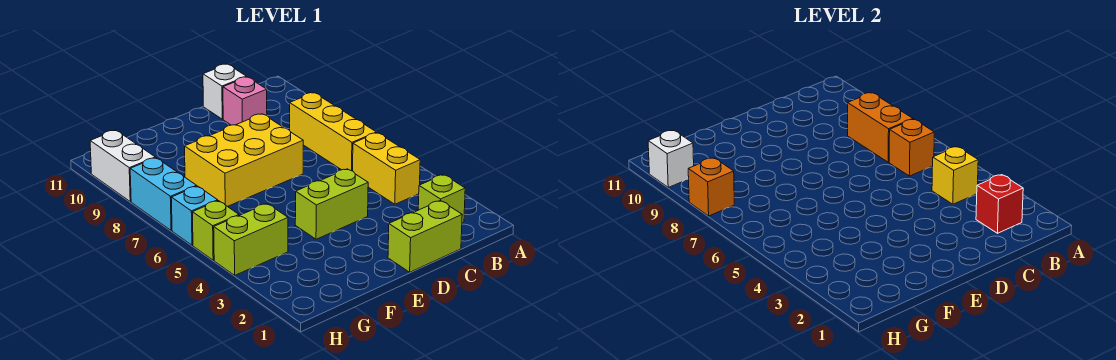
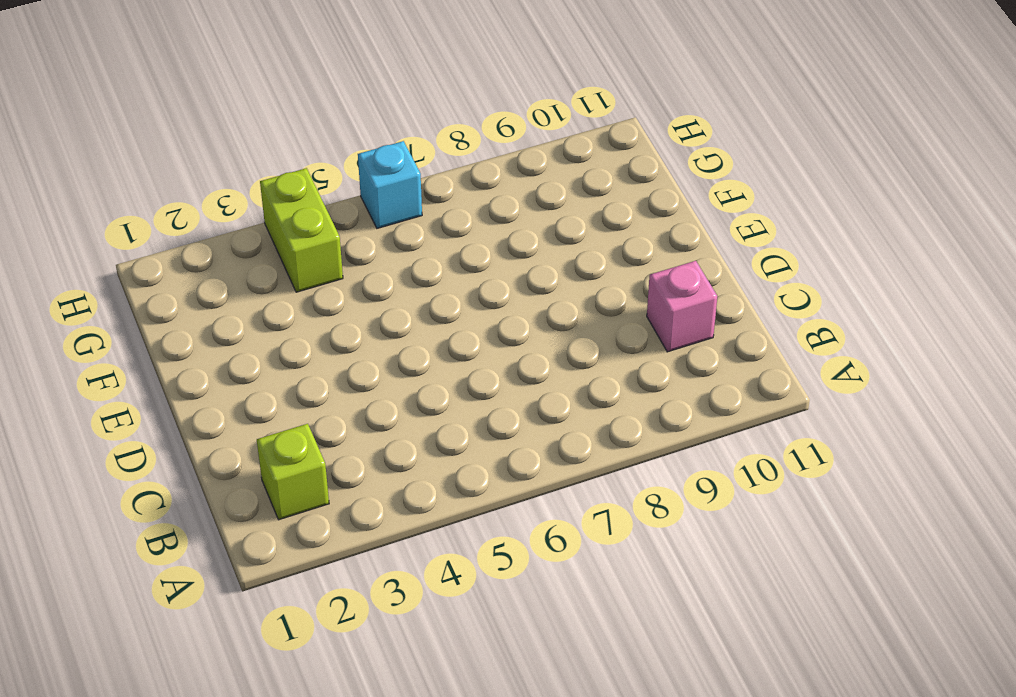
none -> yellow 1x2 brick [353,133,420,204]
none -> yellow 1x3 brick [290,93,376,171]
none -> lime 1x2 brick [388,200,462,272]

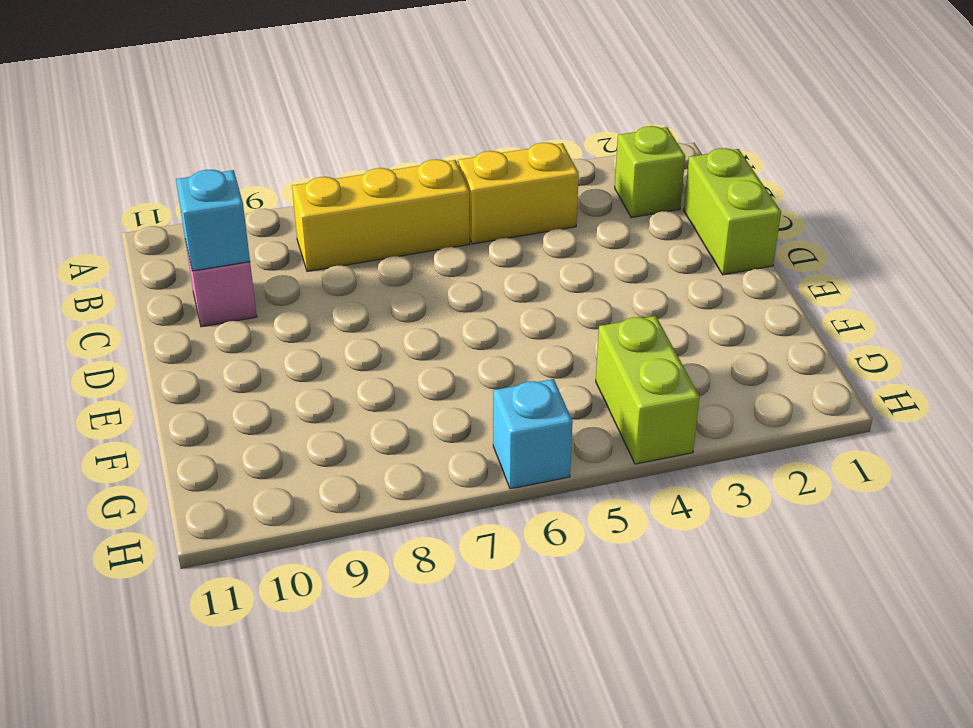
cyan 1x1 brick [176,170,250,271] -> none
none -> white 1x1 brick [203,64,246,119]
none -> lime 1x2 brick [295,169,368,239]
none -> yellow 2x3 brick [185,114,303,207]

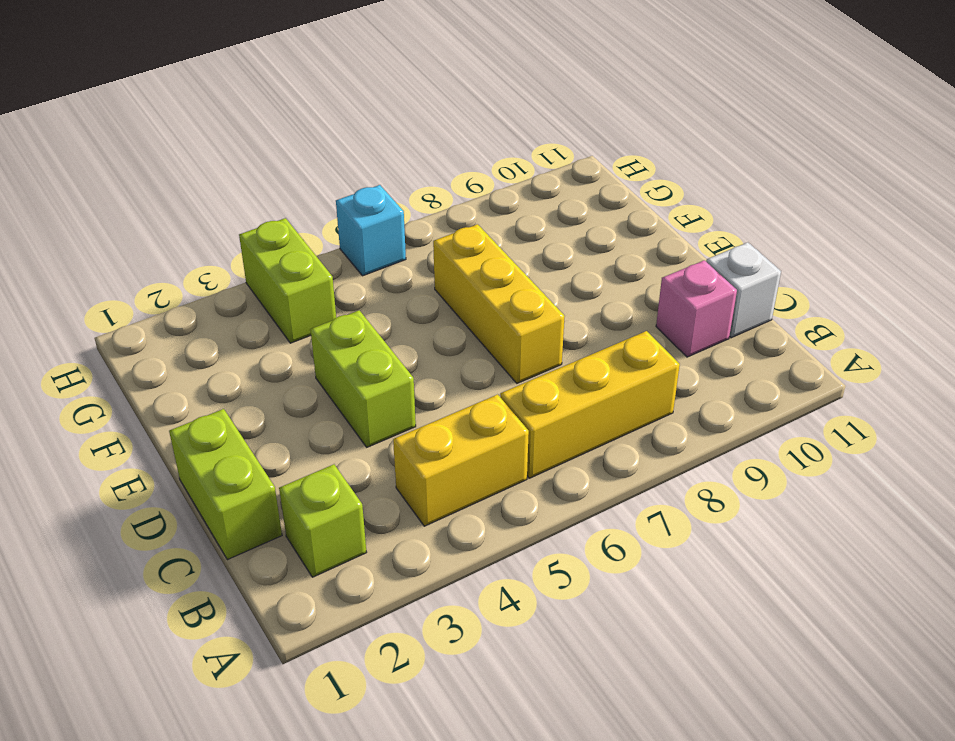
yellow 1x3 brick [433,224,565,383] -> yellow 2x3 brick [185,114,303,207]
none -> lime 1x1 brick [192,201,239,260]
none -> cyan 1x2 brick [130,158,196,230]
none -> white 1x2 brick [90,130,155,202]

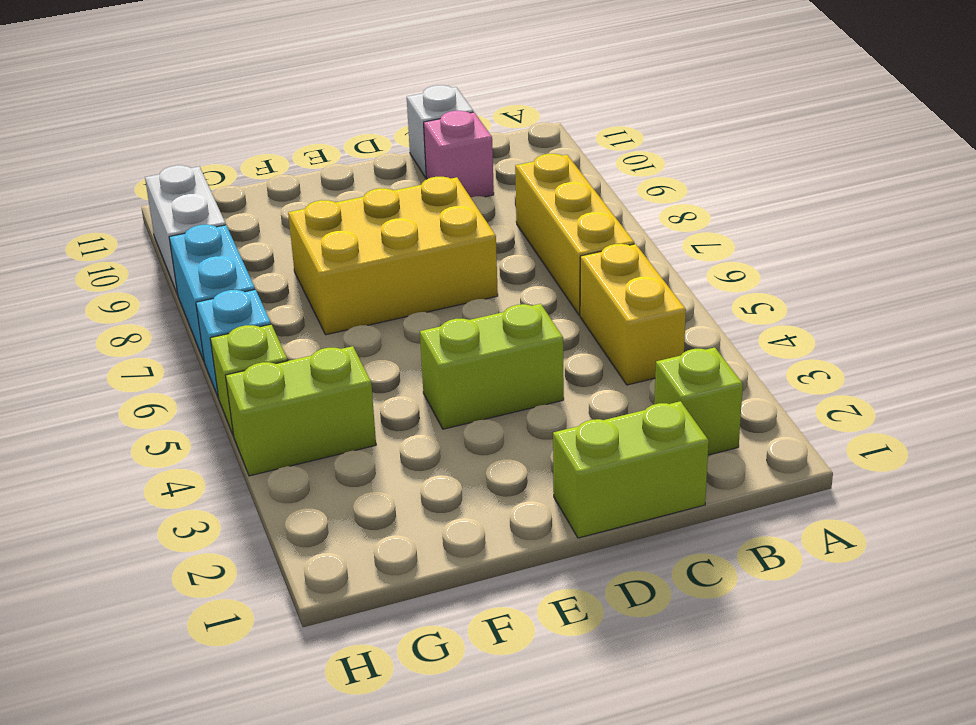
none -> red 1x1 brick [976,175,1023,233]
none -> yellow 1x1 brick [932,147,978,204]
none -> orange 1x1 brick [889,119,934,176]

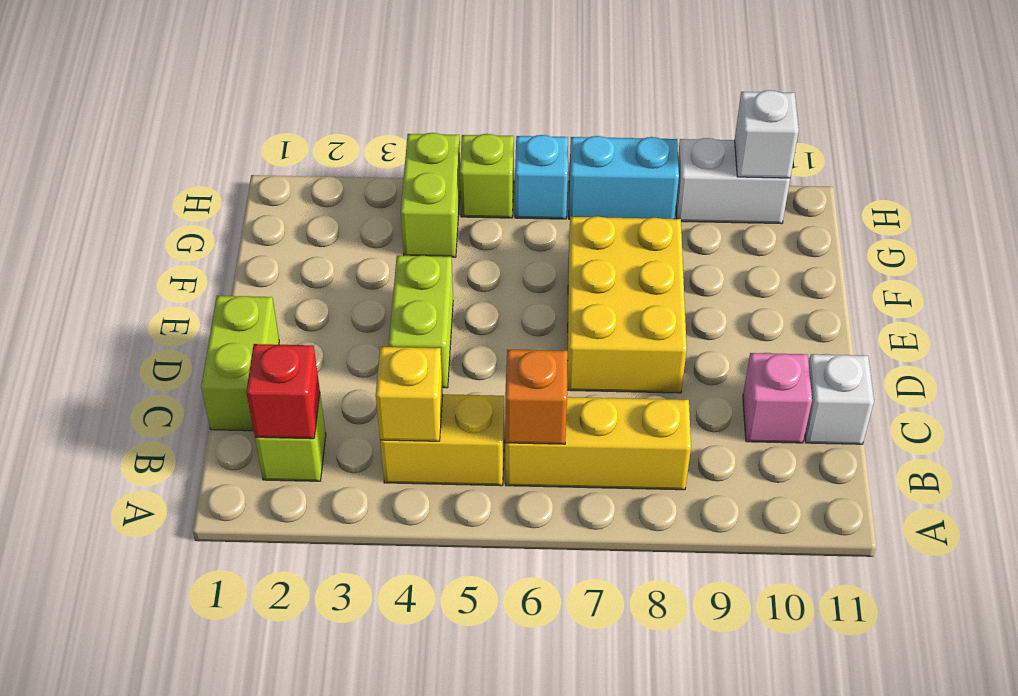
none -> orange 1x2 brick [848,93,913,162]
none -> orange 1x1 brick [688,158,734,216]

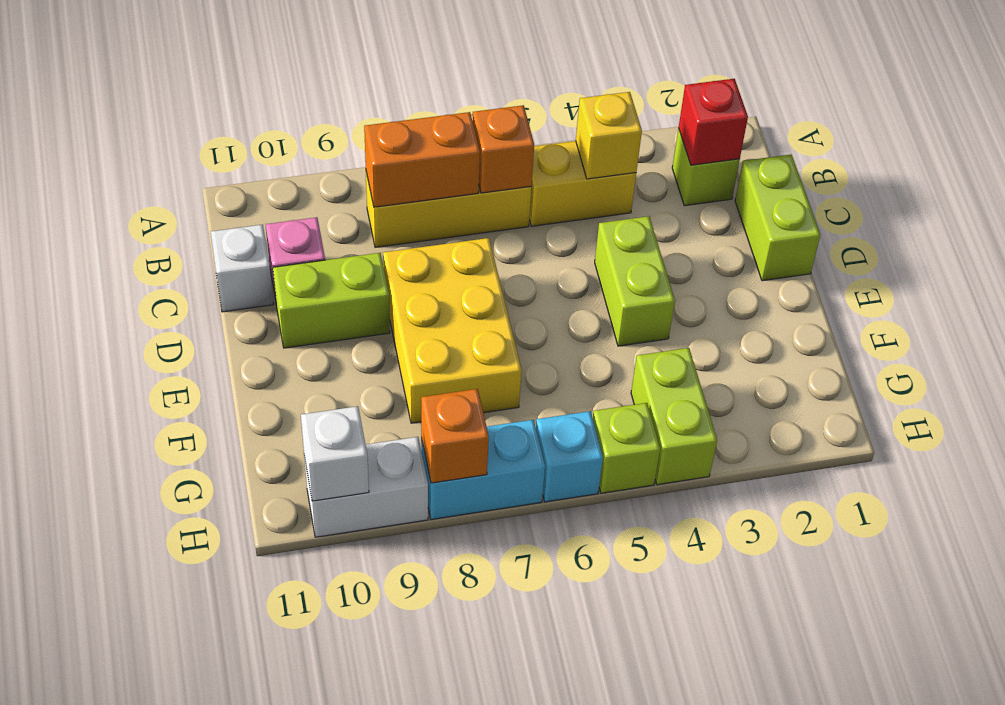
lime 1x2 brick [273,253,390,348] -> none

